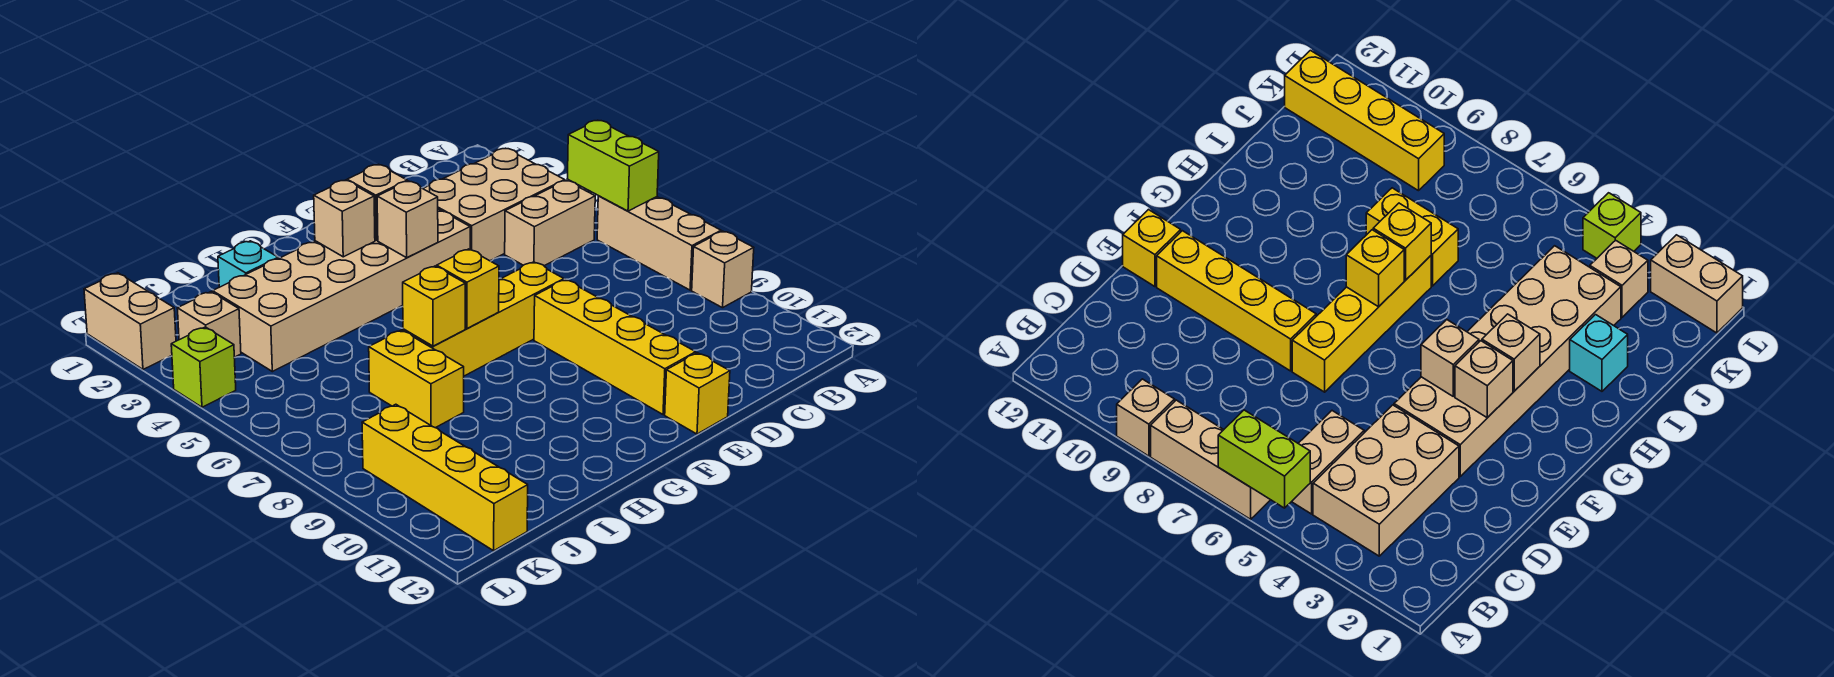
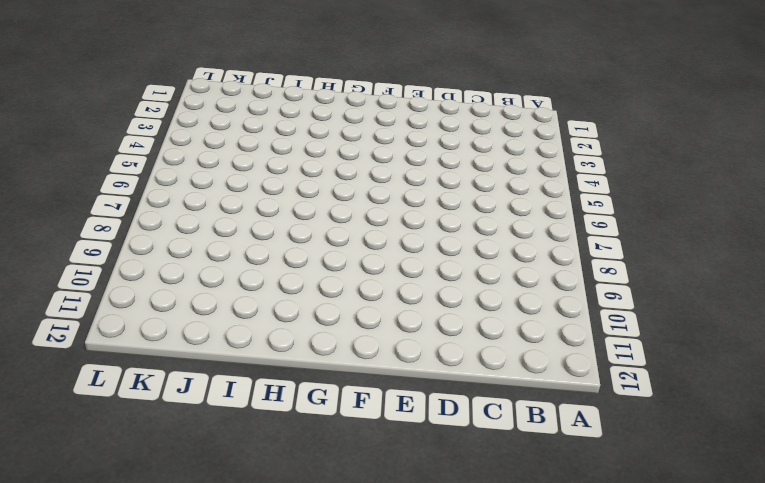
none -> tan 1x3 brick [597,196,721,290]
none -> tan 1x1 brick [692,231,754,308]
none -> tan 2x3 brick [423,148,565,261]

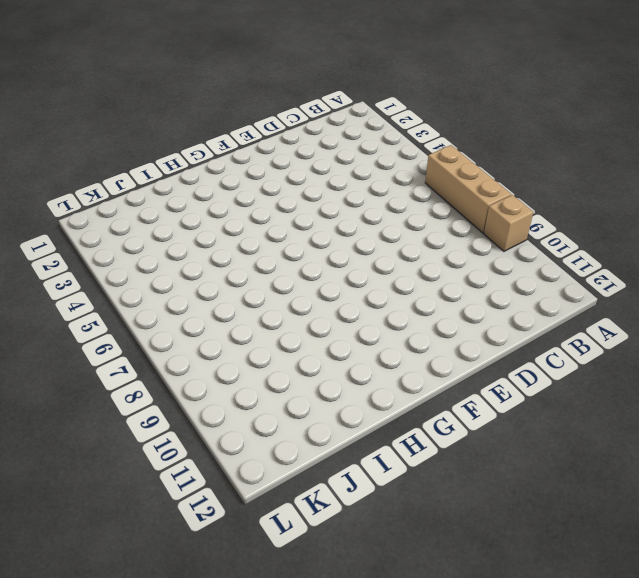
none -> tan 2x3 brick [423,148,565,261]
none -> tan 1x2 brick [505,181,595,266]
none -> tan 2x6 brick [213,209,470,372]

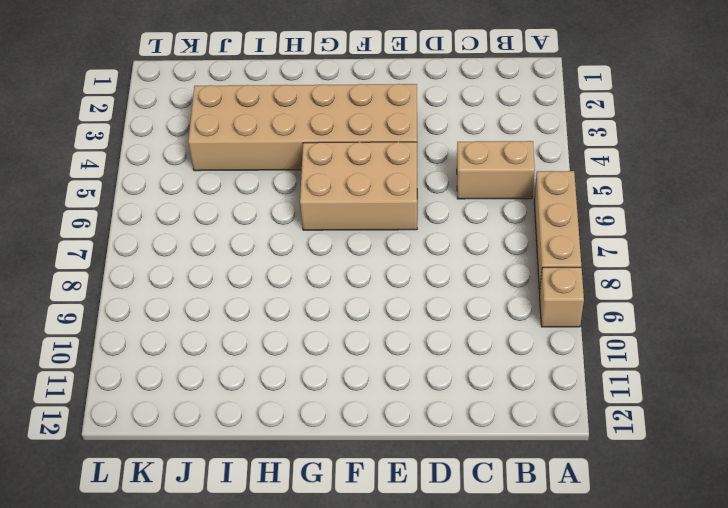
tan 2x3 brick [300,142,417,230] -> tan 2x3 brick moved to [423,148,565,261]
none -> yellow 1x4 brick [403,262,564,376]
none -> yellow 1x4 brick [534,279,696,415]
none -> yellow 1x1 brick [665,353,730,434]

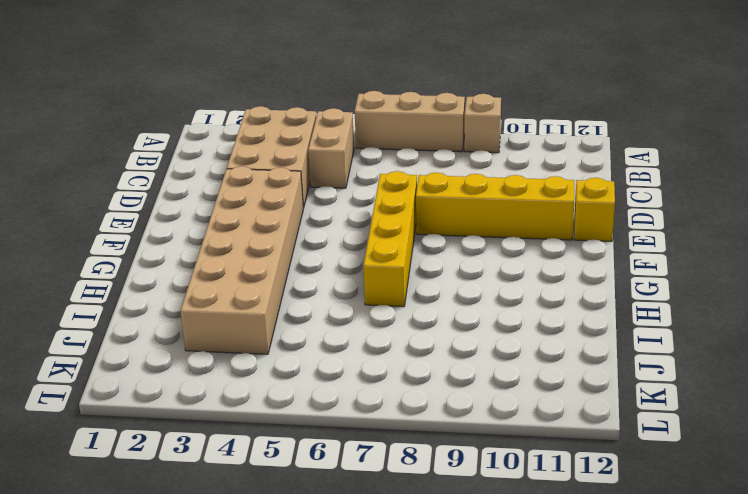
none -> cyan 1x1 brick [218,241,278,287]
none -> yellow 1x2 brick [369,330,464,428]
none -> tan 1x1 brick [177,292,241,357]

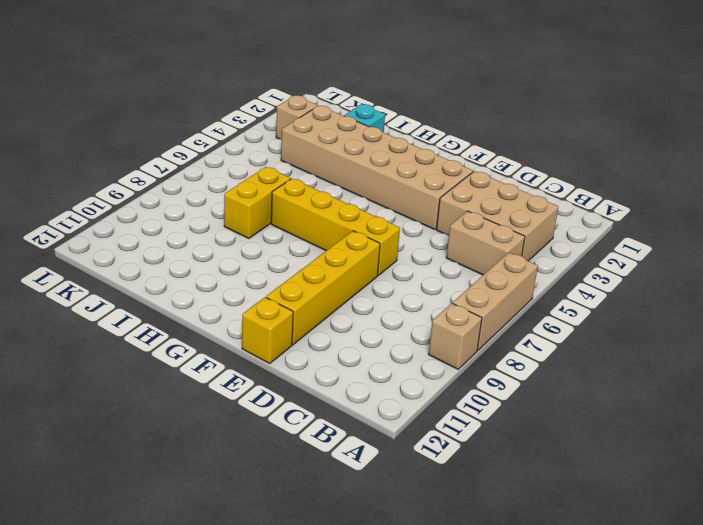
none -> yellow 1x4 brick [362,404,528,551]
none -> tan 1x2 brick [84,273,176,369]
none -> lime 1x1 brick [171,327,236,407]

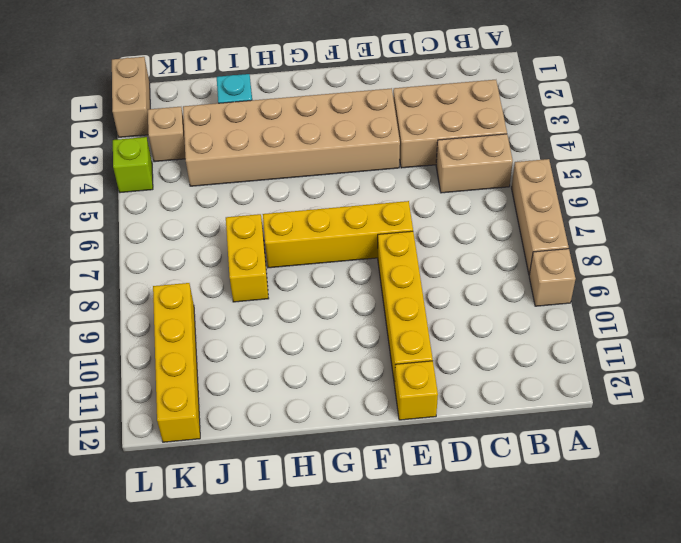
none -> lime 1x2 brick [567,120,659,211]
none -> tan 1x1 brick [347,164,407,240]
none -> tan 1x1 brick [377,181,438,258]

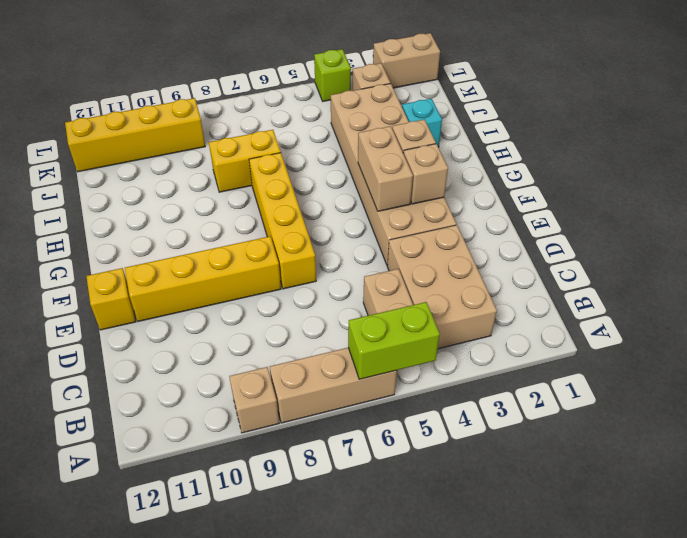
tan 1x2 brick [358,126,413,211] -> tan 1x1 brick [377,181,438,258]
none -> yellow 1x1 brick [437,249,499,328]
none -> yellow 1x1 brick [403,266,465,346]

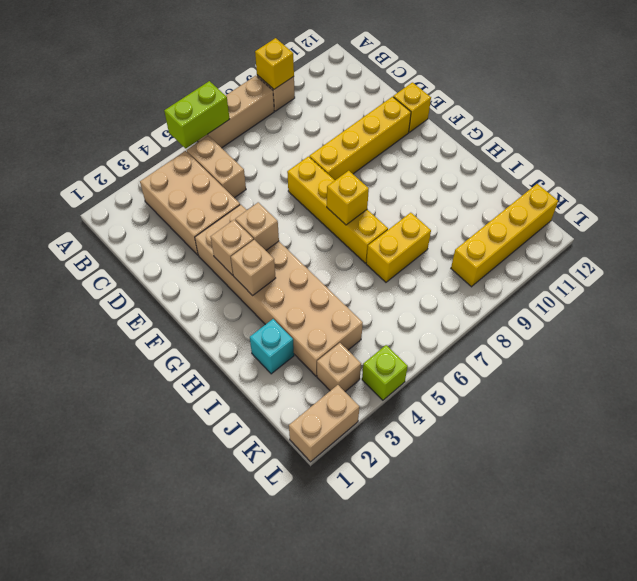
yellow 1x1 brick [255,38,294,89] -> yellow 1x1 brick moved to [403,266,465,346]

